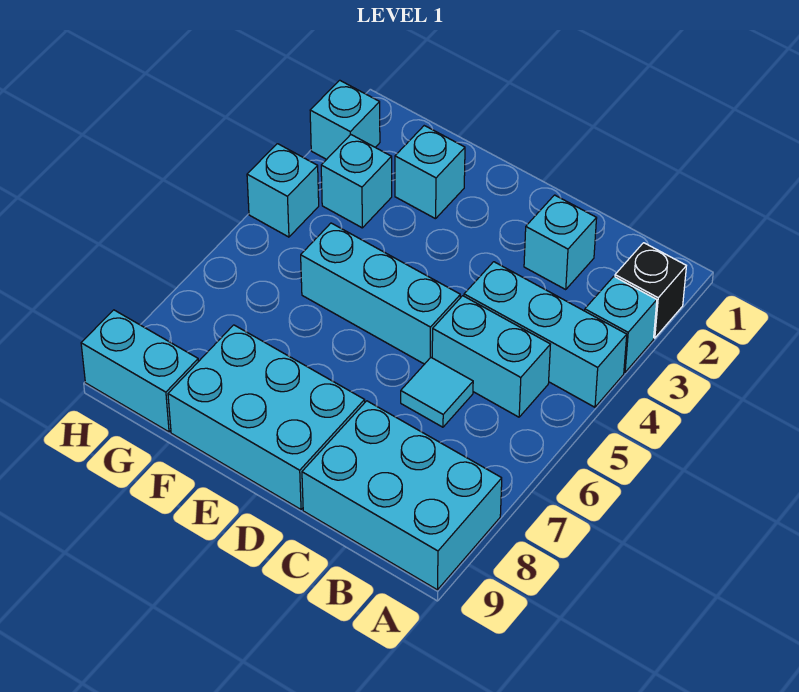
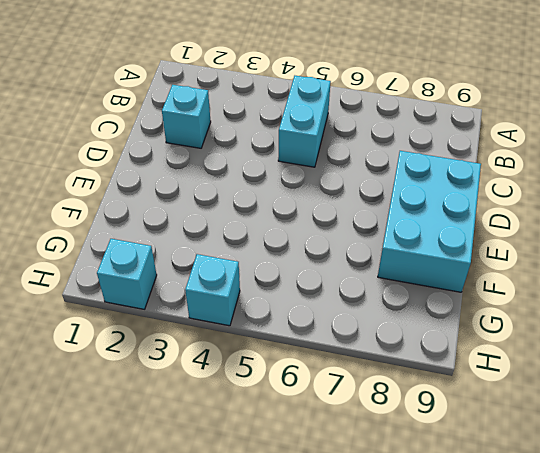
none -> black 1x1 brick [615,243,686,338]
none -> cyan 1x1 brick [585,276,657,372]
none -> cyan 1x3 brick [464,262,627,407]

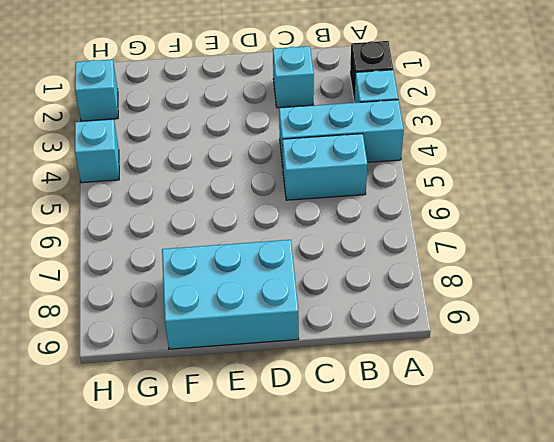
none -> cyan 2x3 brick [302,401,502,590]
none -> cyan 1x1 tile [401,358,473,427]
none -> cyan 1x3 brick [301,223,460,364]

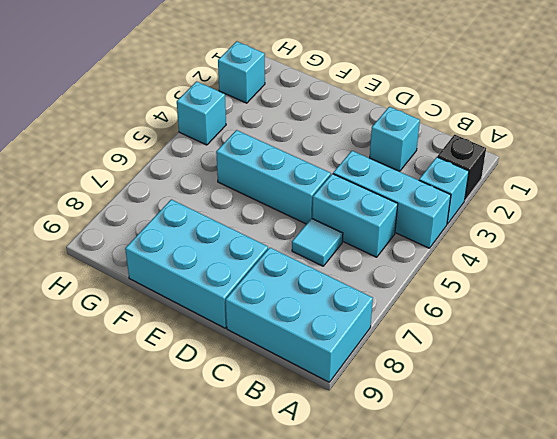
none -> cyan 1x1 brick [395,126,465,219]
none -> cyan 1x1 brick [321,135,392,228]
none -> cyan 1x2 brick [81,310,198,432]

